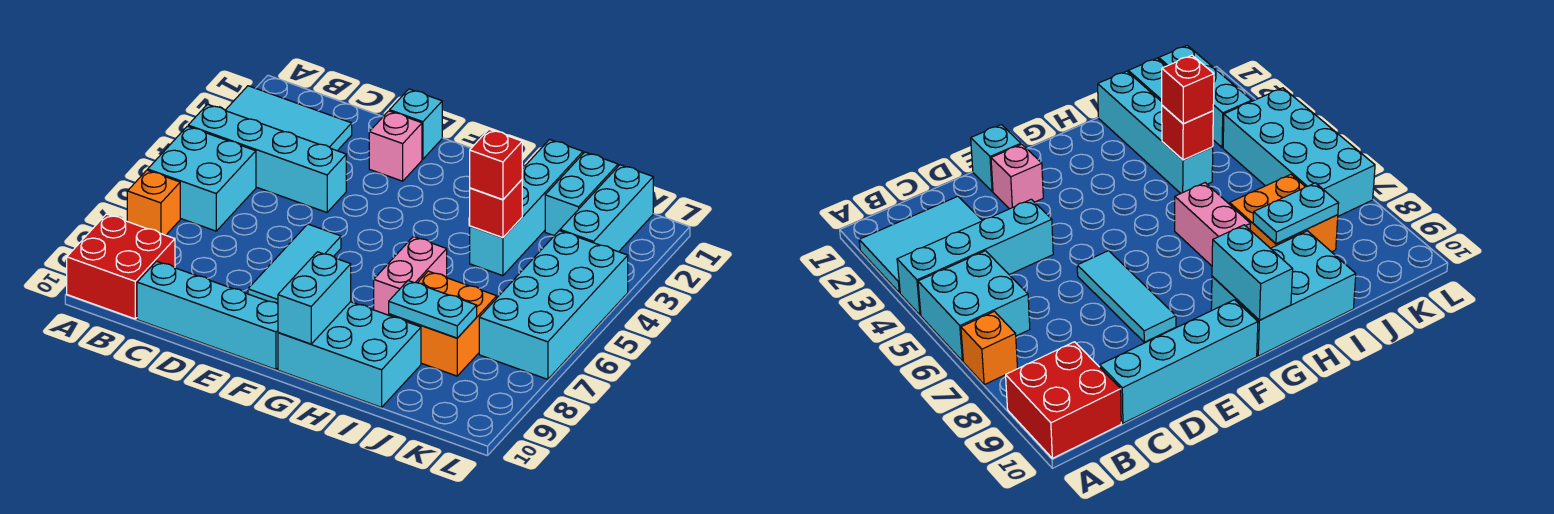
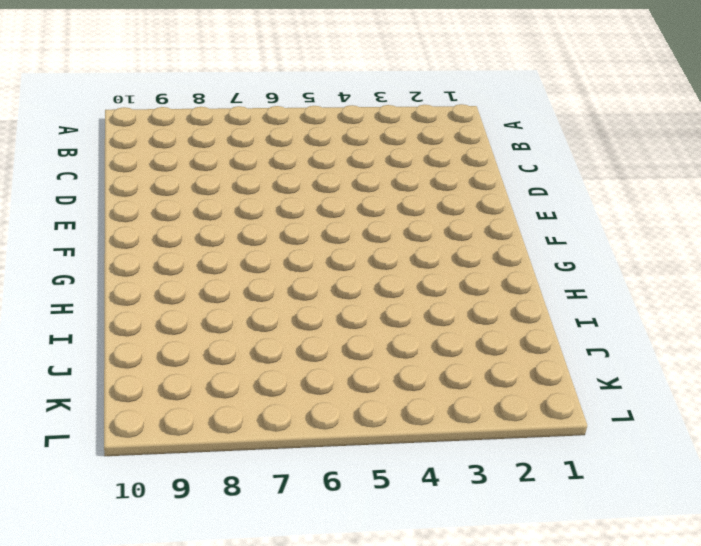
none -> cyan 2x3 tile [225,86,352,151]
none -> cyan 1x4 brick [188,104,346,212]
none -> cyan 2x2 brick [148,126,256,231]

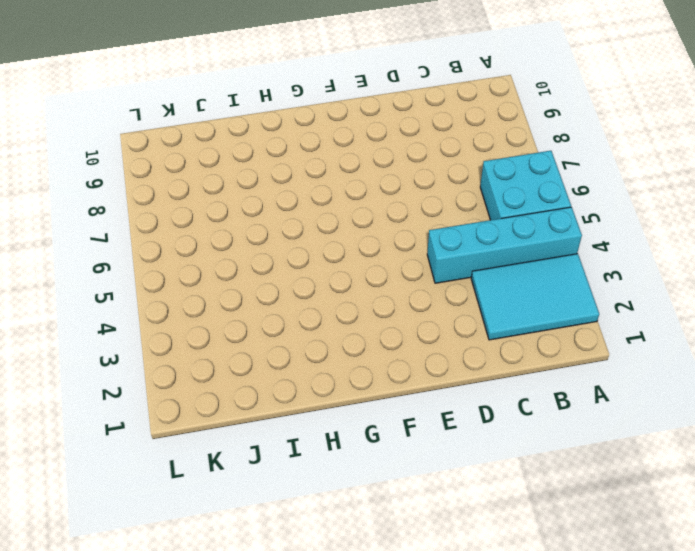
none -> orange 1x1 brick [127,170,180,235]
none -> red 2x2 brick [67,214,175,319]
none -> cyan 1x4 brick [137,261,278,369]

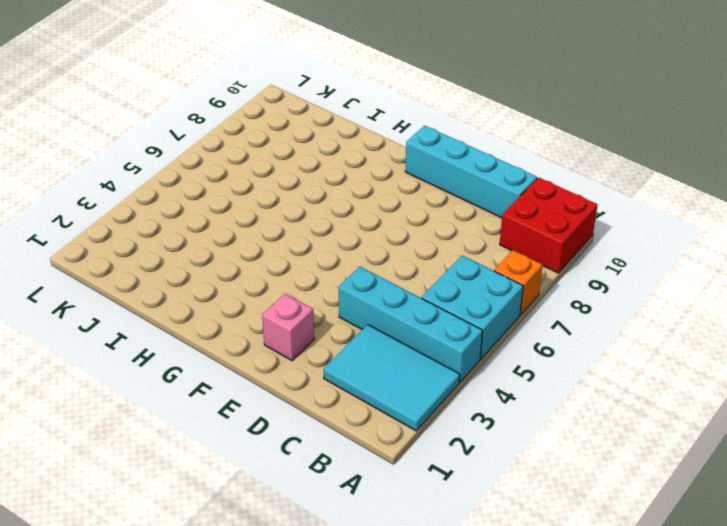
none -> cyan 1x1 brick [390,89,442,159]
none -> cyan 1x3 tile [248,224,341,304]
none -> cyan 2x3 brick [278,302,421,407]

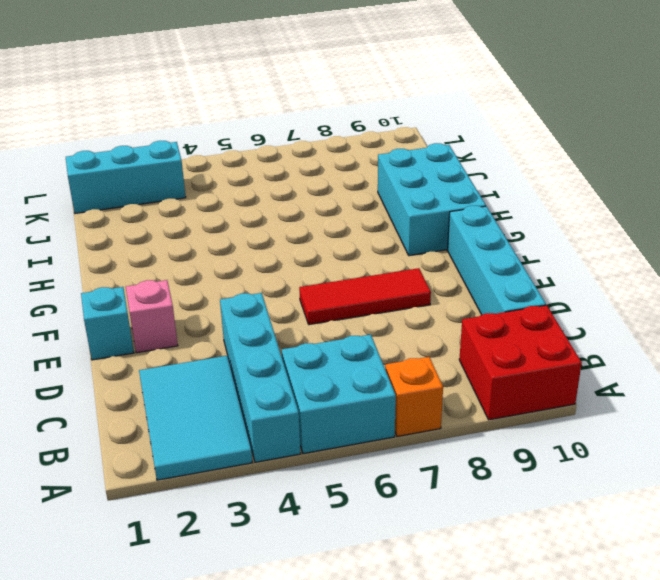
red 1x3 tile [299,268,431,325] -> cyan 1x3 tile [248,224,341,304]
none -> pink 1x2 brick [374,237,447,315]
none -> cyan 1x4 brick [470,139,583,276]
none -> orange 2x2 brick [389,271,497,376]

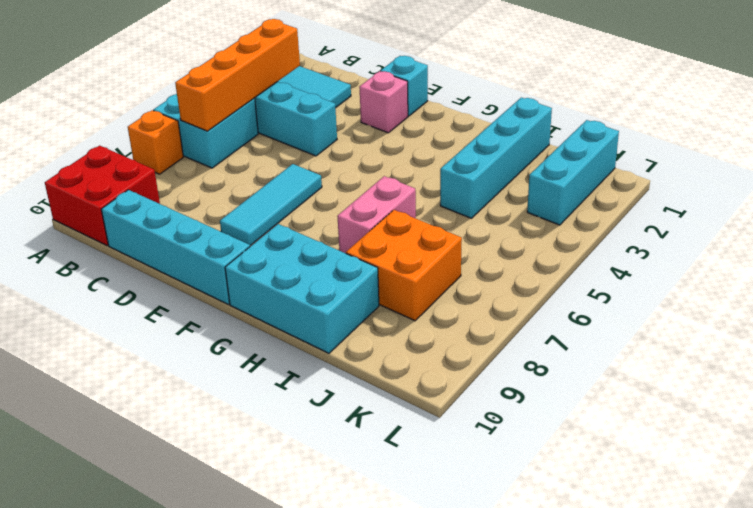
orange 1x4 brick [175,19,300,131] -> none
none -> cyan 1x2 brick [545,152,618,236]
none -> cyan 2x4 brick [479,231,628,379]
none -> cyan 1x2 brick [278,252,351,344]

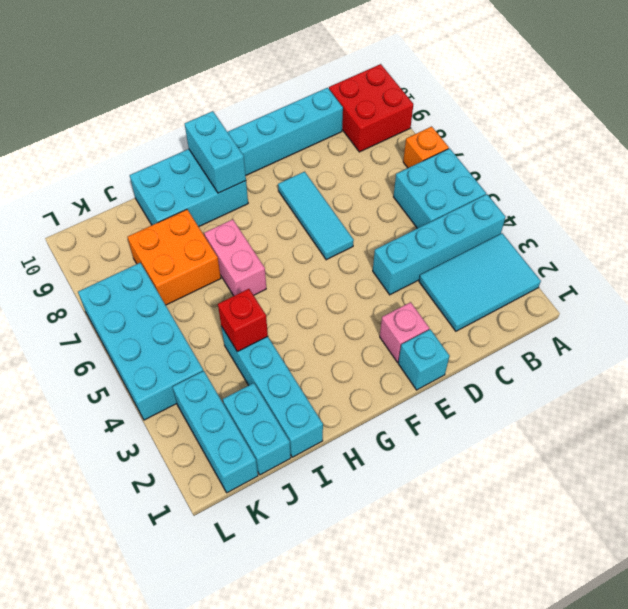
none -> cyan 1x2 plate [389,281,477,338]
none -> red 1x1 brick [470,129,522,200]

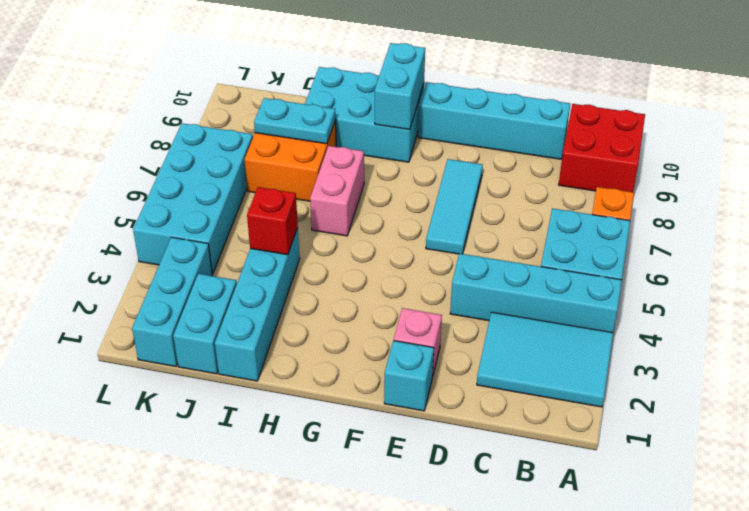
none -> red 1x1 brick [470,129,522,200]

